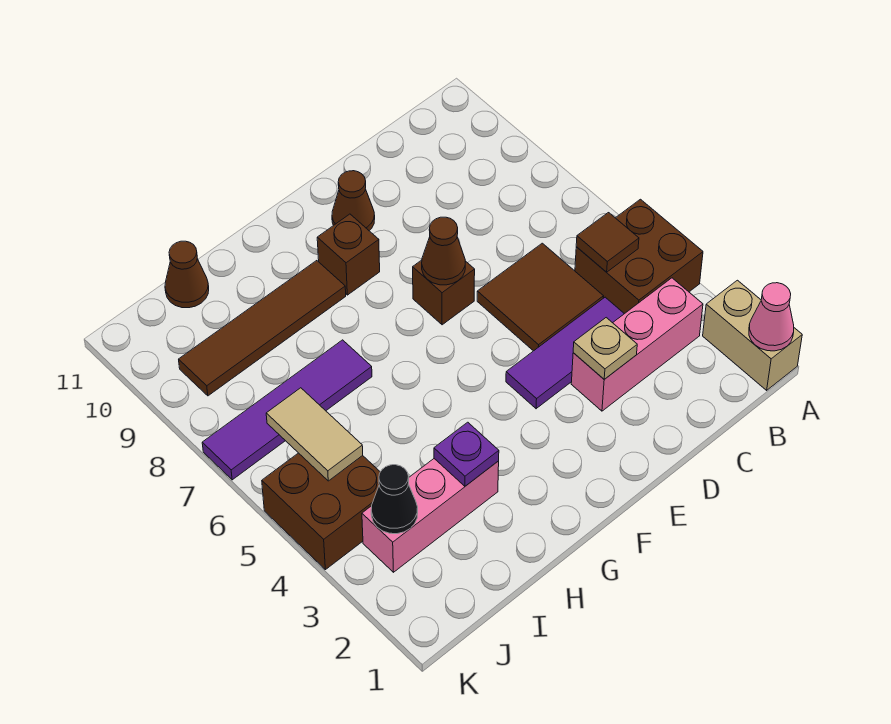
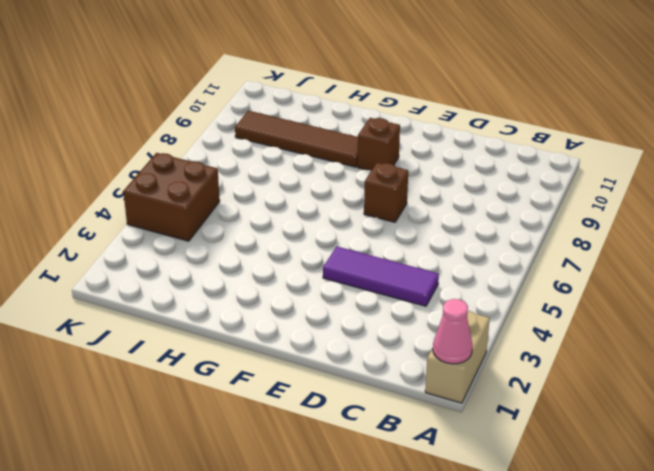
none -> brown 2x2 brick [575,199,703,314]
none -> pink 1x3 brick [571,278,703,411]
none -> brown 2x2 tile [477,243,604,351]

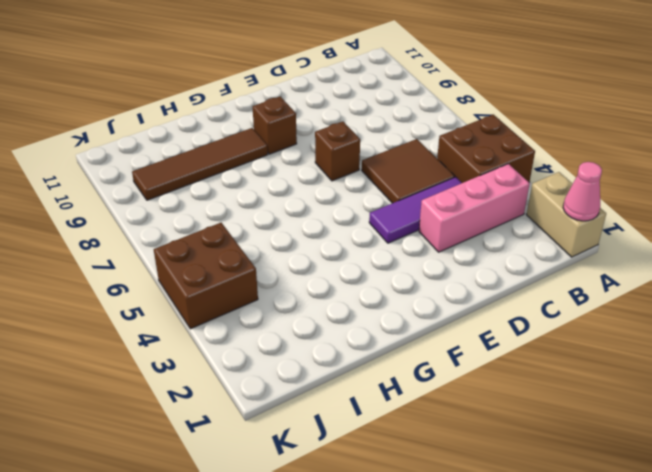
none -> brown 1x1 cone [332,171,375,231]
none -> pink 1x3 brick [362,459,499,572]
none -> purple 1x4 tile [202,340,372,480]

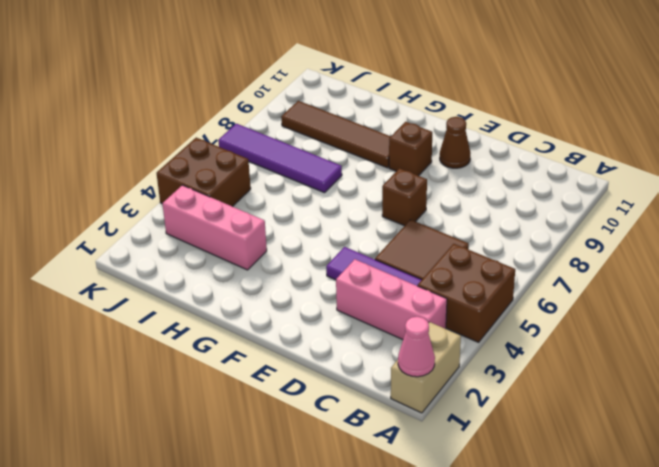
none -> brown 1x1 cone [165,241,209,308]
none -> brown 1x1 tile [576,213,639,272]
none -> tan 1x1 plate [573,318,637,379]

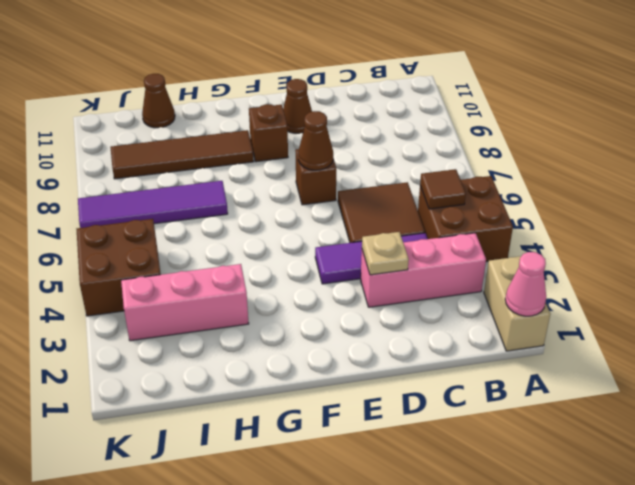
none -> purple 1x1 plate [434,422,499,486]
none -> black 1x1 cone [371,465,418,534]
none -> tan 1x2 tile [266,388,363,481]

